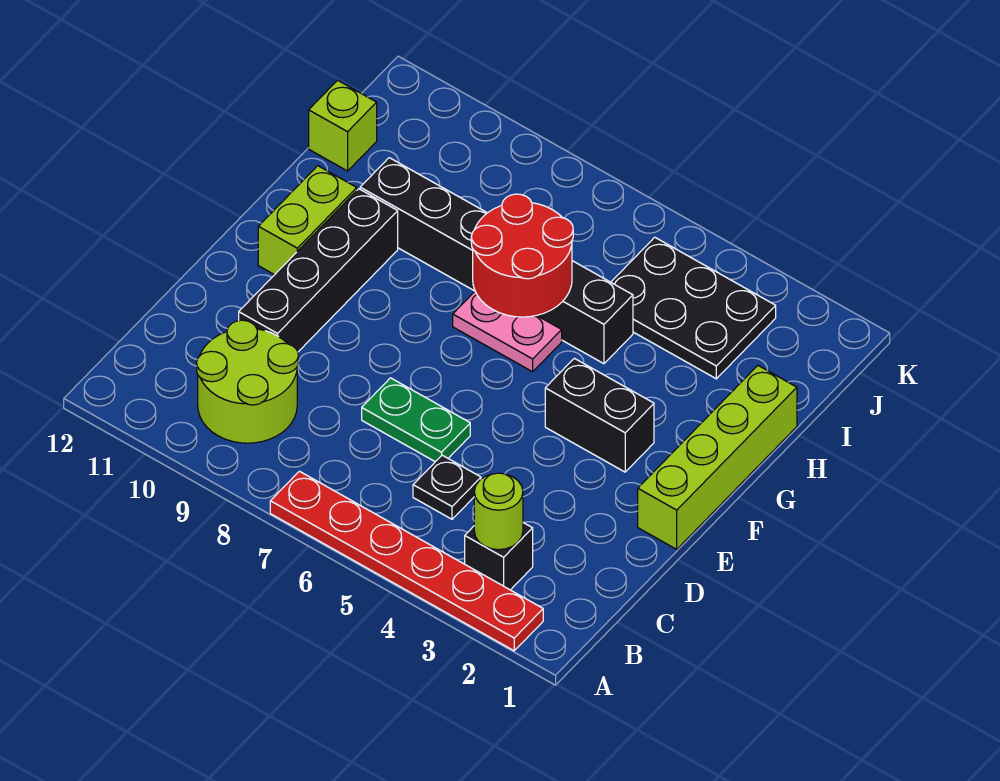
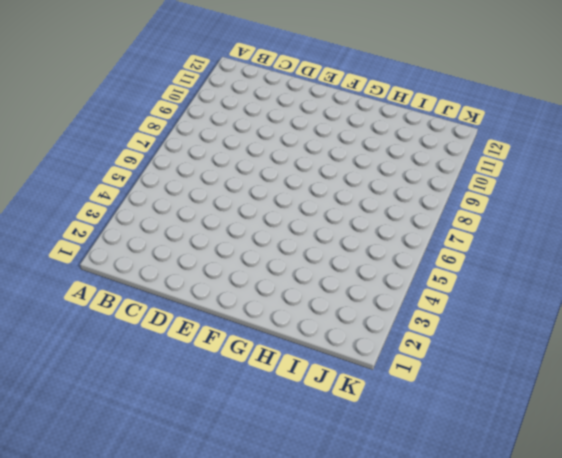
none -> red 1x6 plate [270,471,543,651]
none -> black 1x1 brick [465,523,533,590]
none -> lime 2x2 round brick [197,320,298,443]

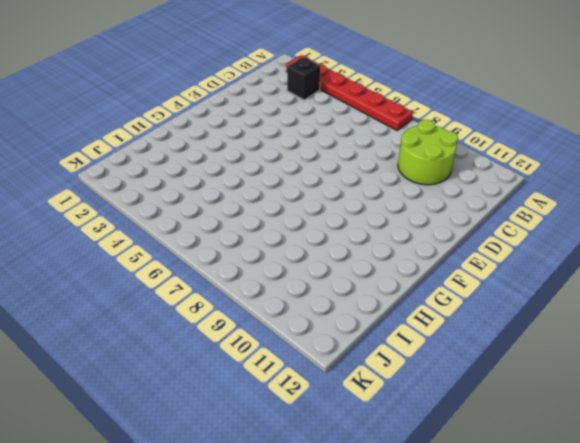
none -> black 1x1 plate [413,455,481,519]
none -> green 1x2 plate [362,378,470,462]
none -> black 1x4 brick [239,189,398,352]

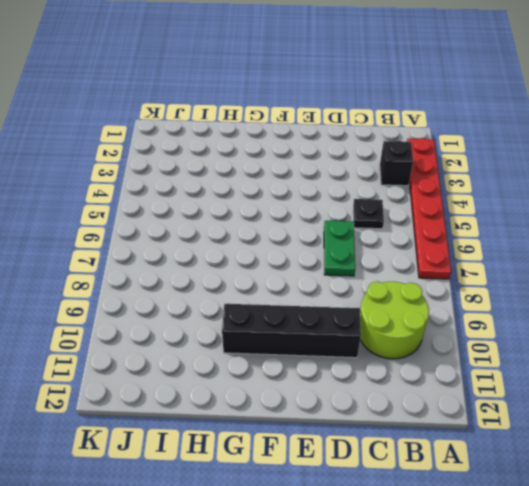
none -> lime 1x4 brick [638,366,797,549]
none -> black 1x2 brick [545,358,654,472]
none -> lime 1x2 brick [258,166,357,275]

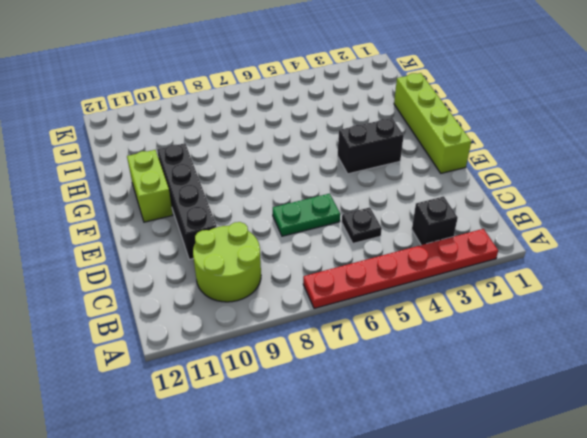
none -> pink 1x2 plate [453,292,562,372]
none -> black 1x6 brick [360,158,633,364]
none -> black 2x3 plate [611,237,776,379]

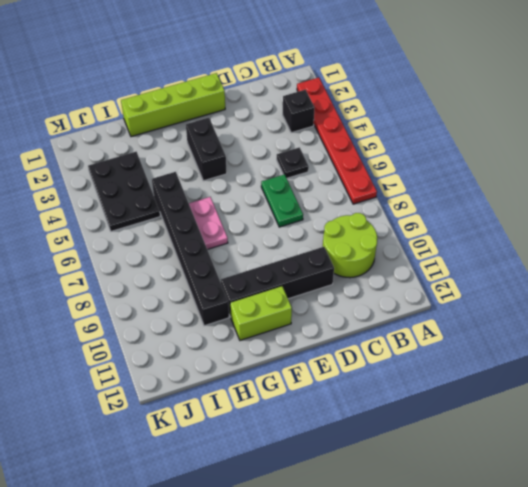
none -> lime 1x1 brick [309,80,377,171]
none -> lime 1x1 round brick [474,473,523,550]
none -> red 2x2 round brick [471,194,573,317]

